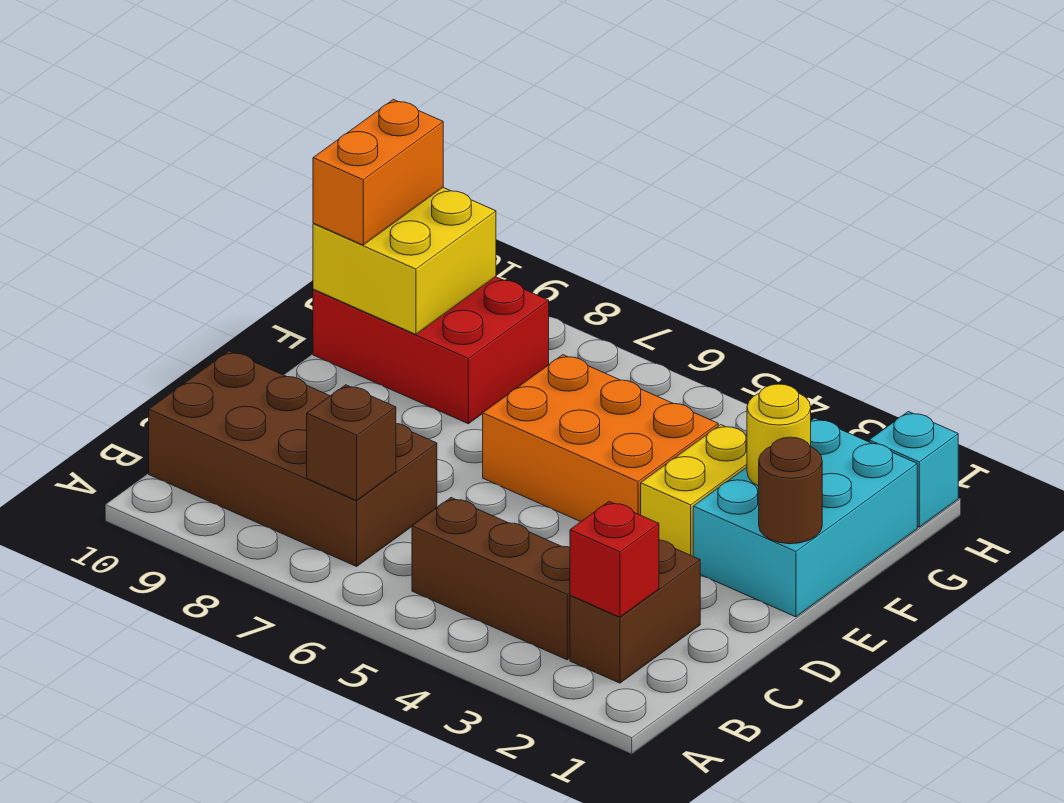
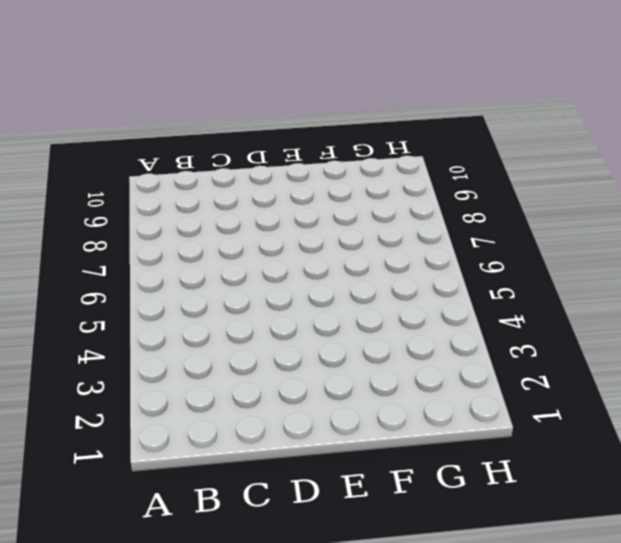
none -> brown 1x2 brick [570,540,700,683]
none -> brown 1x3 brick [412,498,570,660]
none -> brown 2x4 brick [149,351,437,566]

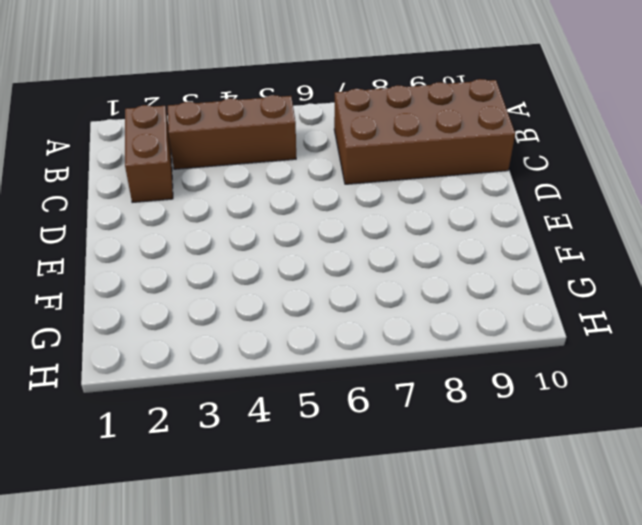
none -> cyan 2x3 brick [693,418,917,617]
none -> yellow 1x2 brick [641,425,747,556]
none -> orange 2x3 brick [483,355,718,522]

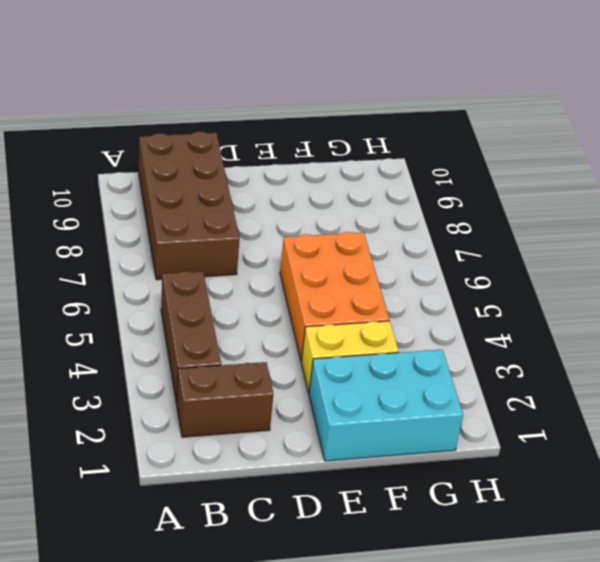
none -> red 2x3 brick [313,277,549,424]
none -> cyan 1x1 brick [869,412,958,527]
none -> red 1x1 brick [570,502,659,617]

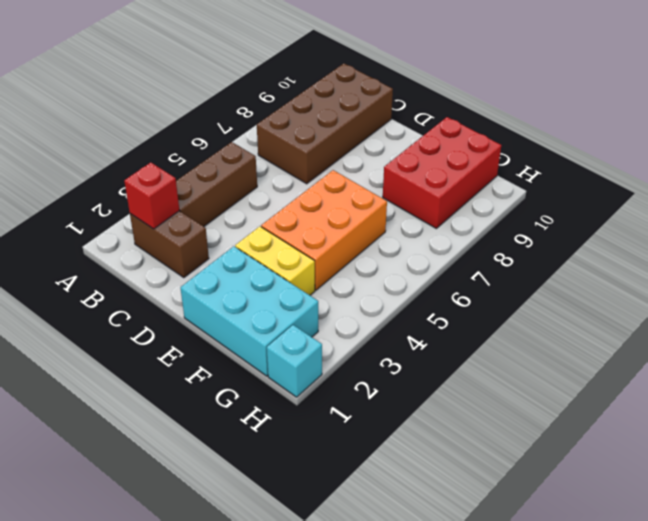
none -> brown 1x1 brick [307,385,396,500]
none -> brown 1x1 round brick [759,437,822,544]
none -> yellow 1x1 round brick [747,384,811,486]

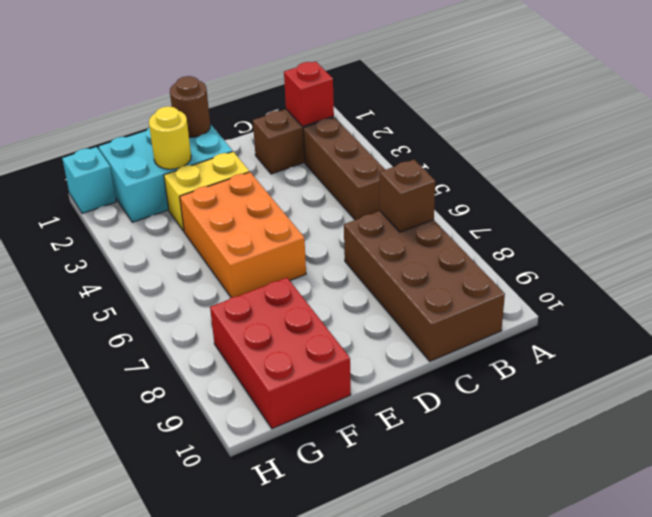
none -> yellow 2x2 brick [313,188,496,334]
none -> orange 1x2 brick [313,99,443,245]

